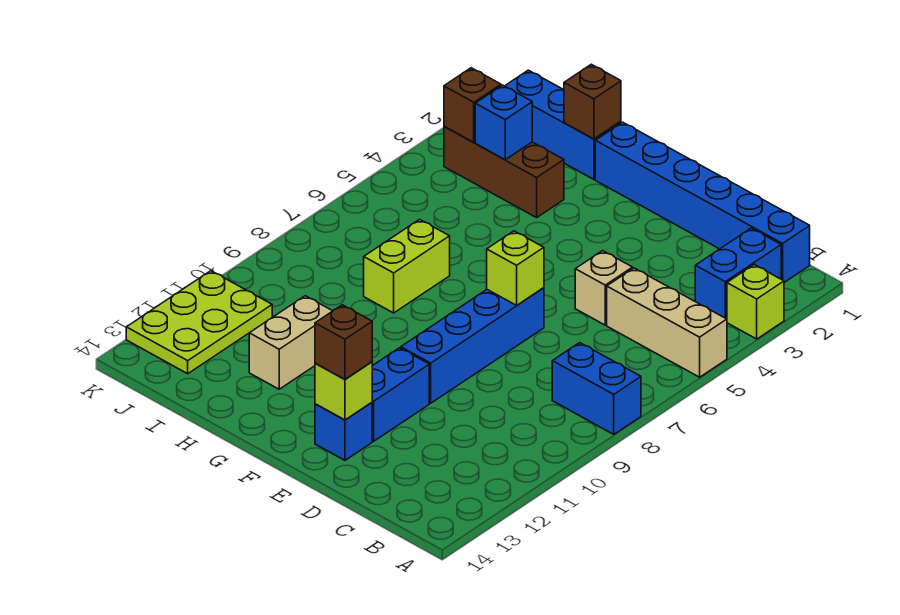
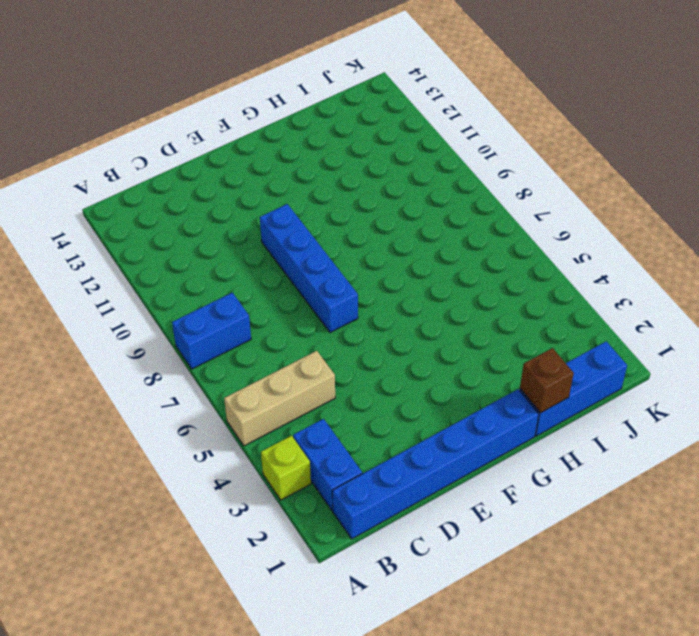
none -> tan 1x1 brick [575,251,633,325]
none -> blue 1x2 brick [372,348,429,441]
none -> blue 1x1 brick [315,402,372,460]

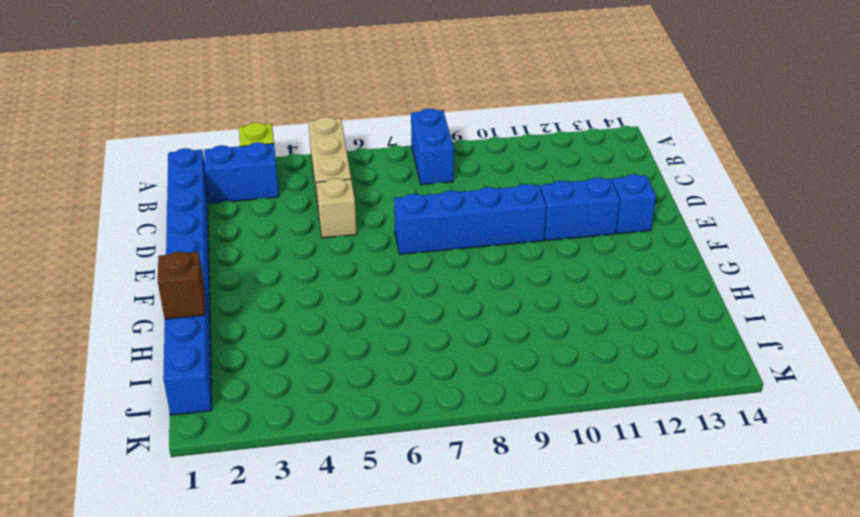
none -> brown 1x3 brick [444,127,564,218]
none -> lime 1x2 brick [364,219,450,313]
none -> tan 1x2 brick [249,296,332,389]

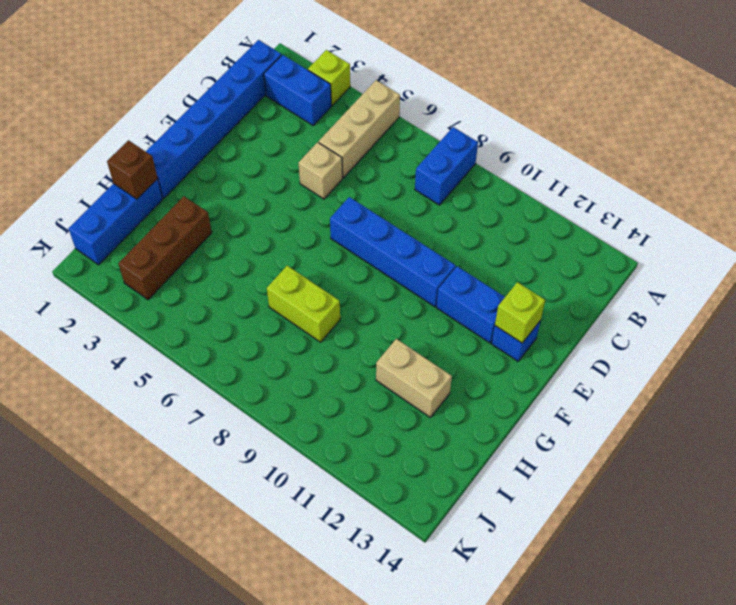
none -> lime 2x3 plate [126,271,272,374]
none -> lime 1x1 brick [487,231,544,305]
none -> blue 1x1 brick [475,85,532,160]

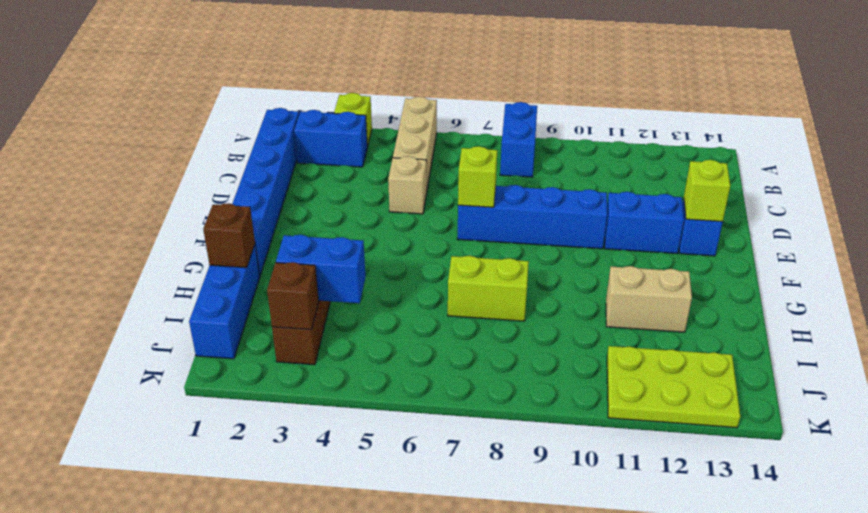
blue 1x2 brick [276,235,365,303] -> blue 1x1 brick [475,85,532,160]
none -> brown 1x1 brick [315,305,372,379]

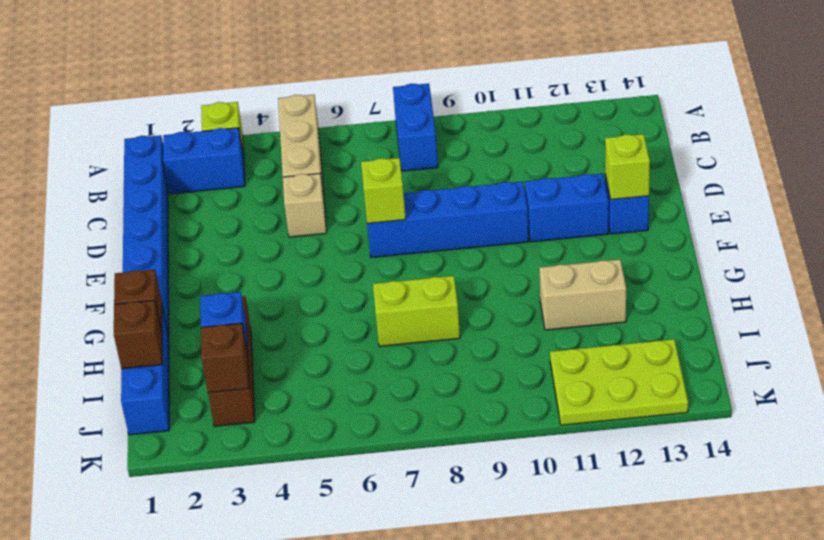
brown 1x1 brick [114,300,162,369] -> brown 1x1 brick moved to [315,305,372,379]

